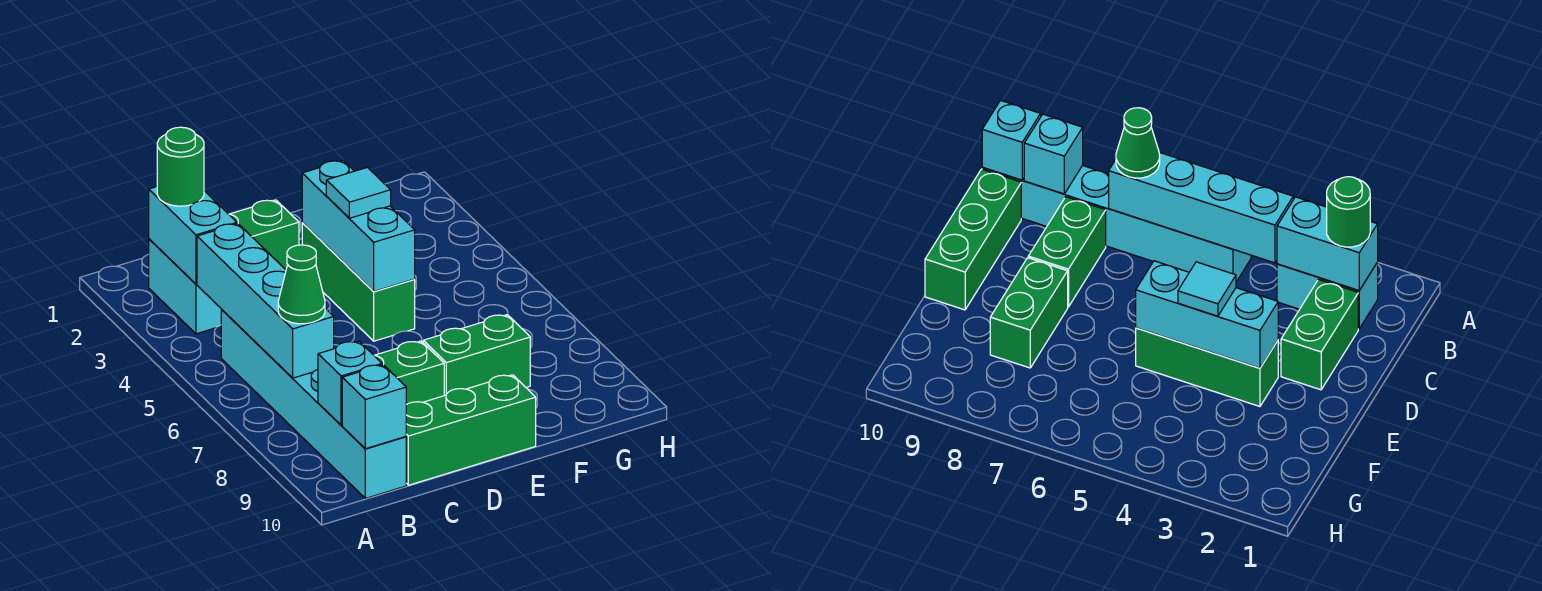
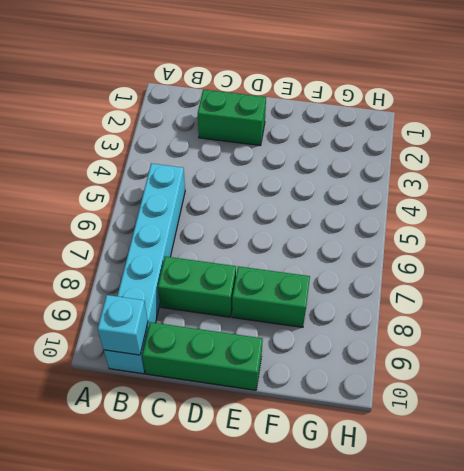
none -> cyan 1x2 brick [149,239,222,334]
none -> green 1x3 brick [302,223,415,341]
none -> cyan 1x2 brick [149,187,237,284]

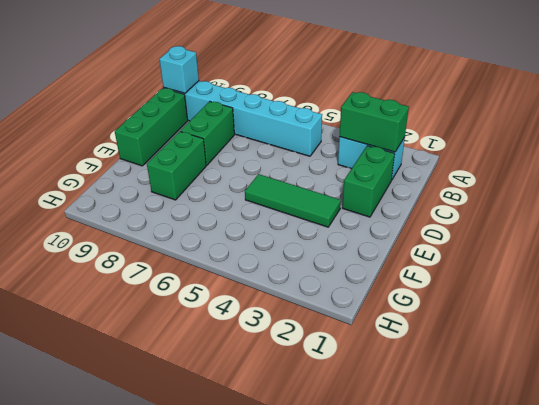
green 1x2 brick [339,92,409,152] -> cyan 1x2 brick [149,187,237,284]
green 1x3 tile [245,174,341,227] -> green 1x3 brick [302,223,415,341]
none -> cyan 1x4 brick [197,224,334,378]
none -> cyan 1x1 brick [318,341,382,425]
none -> cyan 1x3 brick [302,161,415,291]

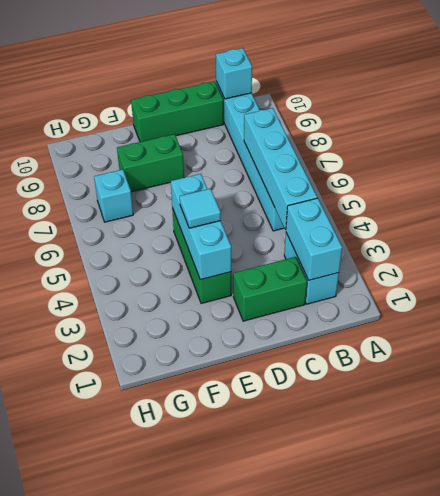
cyan 1x1 brick [94,170,133,222] -> cyan 1x1 brick moved to [318,341,382,425]
none -> green 1x2 brick [374,341,444,405]
none -> green 1x1 round brick [157,127,204,206]
none -> green 1x1 cone [278,245,325,324]

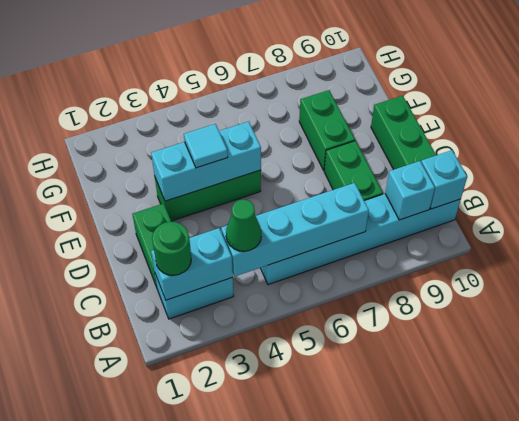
green 1x1 cone [226,200,261,251] -> green 1x1 cone moved to [278,245,325,324]

